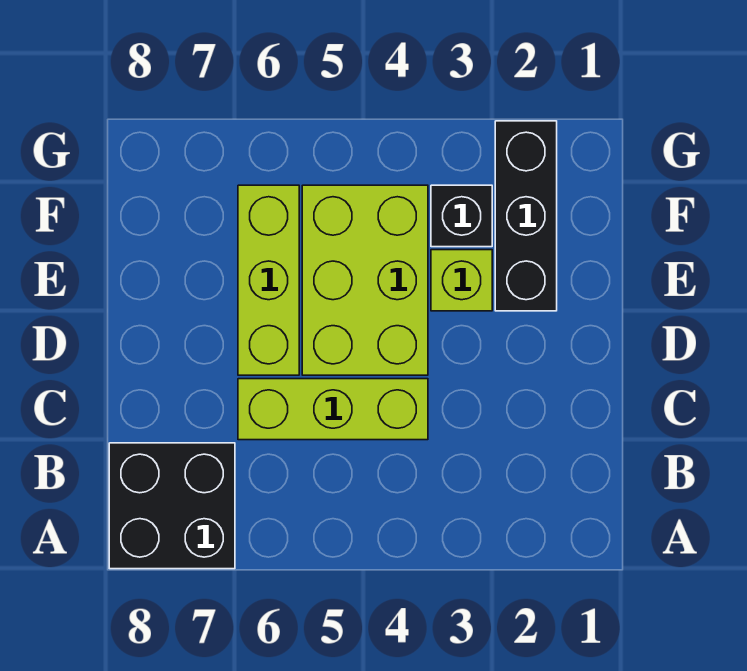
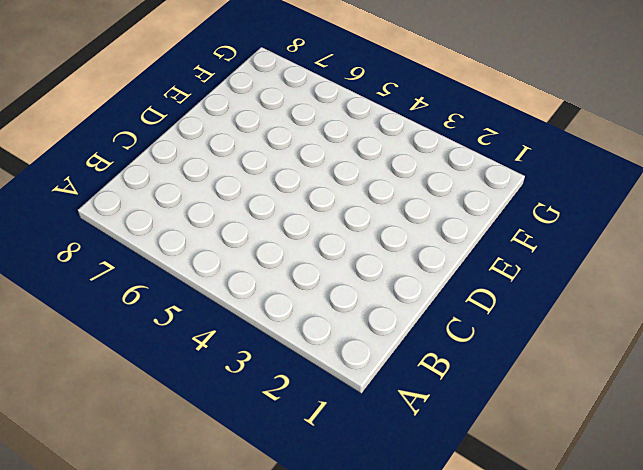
none -> black 2x2 brick [109,443,235,569]
none -> lime 1x3 brick [238,379,428,440]

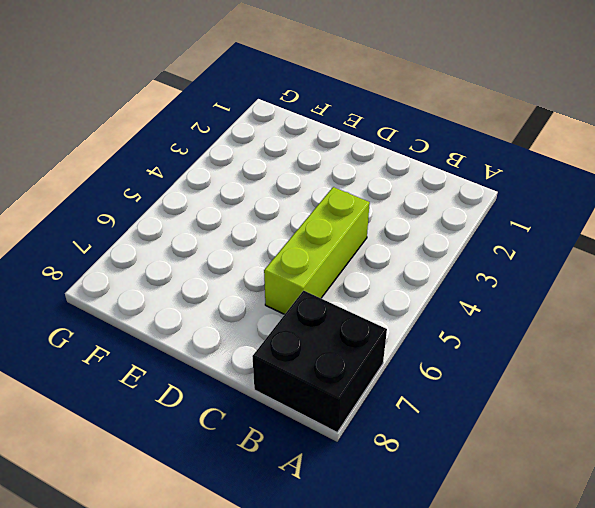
none -> lime 2x3 brick [302,185,428,375]
none -> lime 1x3 brick [238,185,299,375]

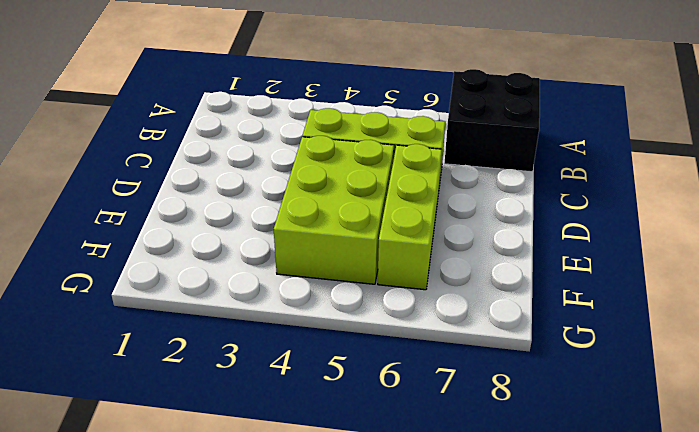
none -> black 1x3 brick [495,121,557,311]
none -> lime 1x1 brick [431,250,492,311]

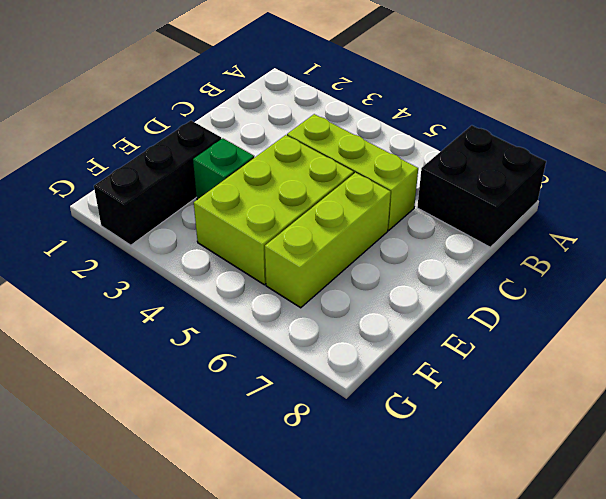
green 1x1 brick [193,138,254,200] -> lime 1x1 brick [431,250,492,311]
none -> black 1x1 brick [431,185,492,247]

